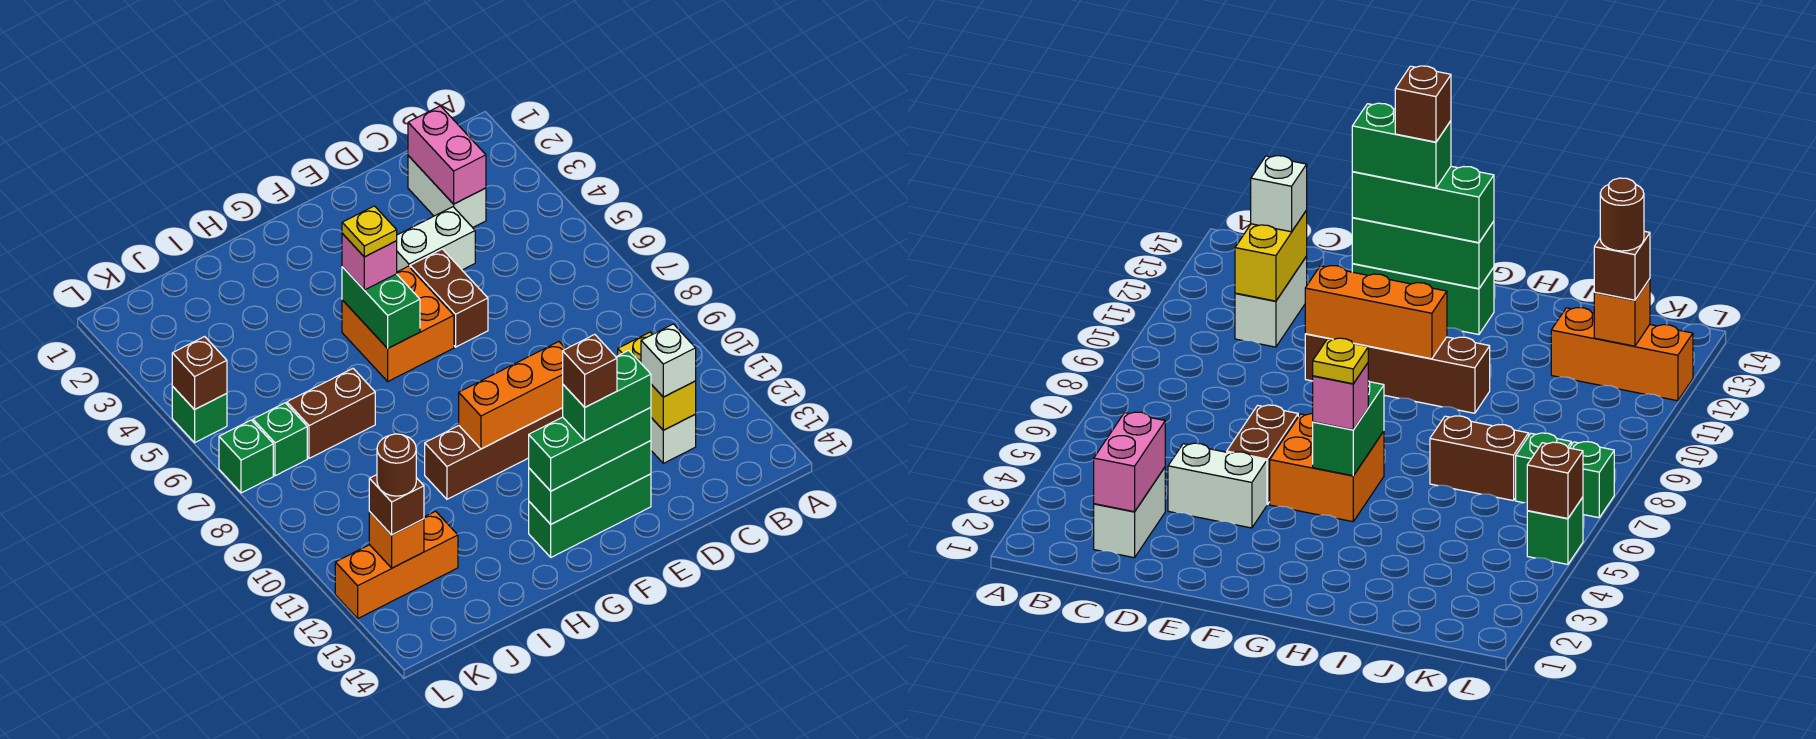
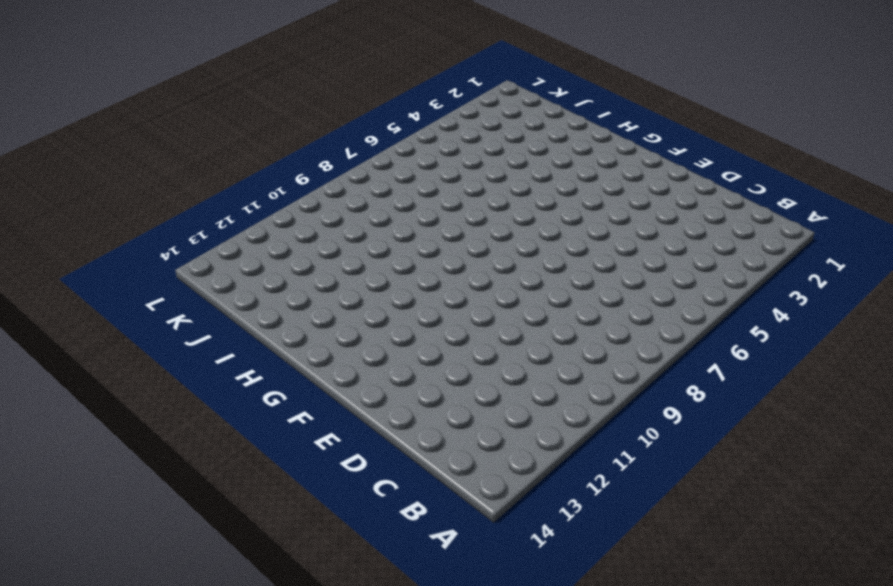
none -> white 1x2 brick [408,156,486,227]
none -> white 1x2 brick [651,414,696,463]
none -> white 1x2 brick [397,207,475,272]

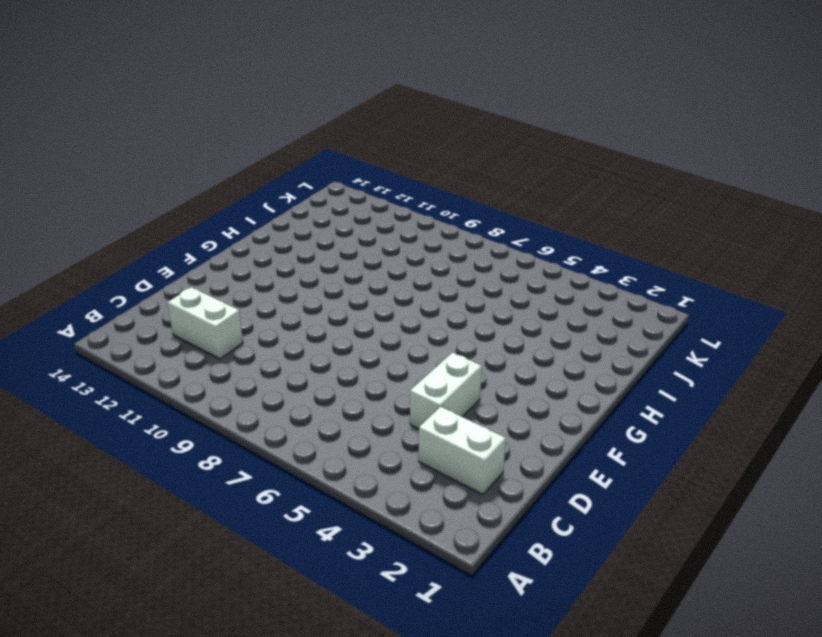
none -> brown 1x2 brick [410,249,488,347]
none -> brown 1x4 brick [425,408,563,499]
none -> green 1x3 brick [529,474,651,557]

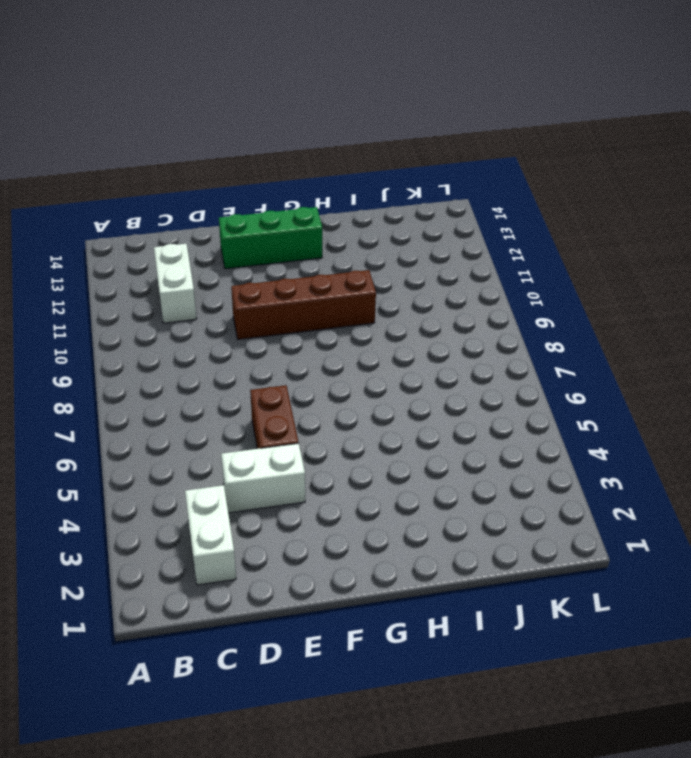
none -> orange 2x2 brick [342,266,454,381]
none -> brown 1x2 brick [287,369,375,458]
none -> orange 1x3 brick [335,511,458,618]

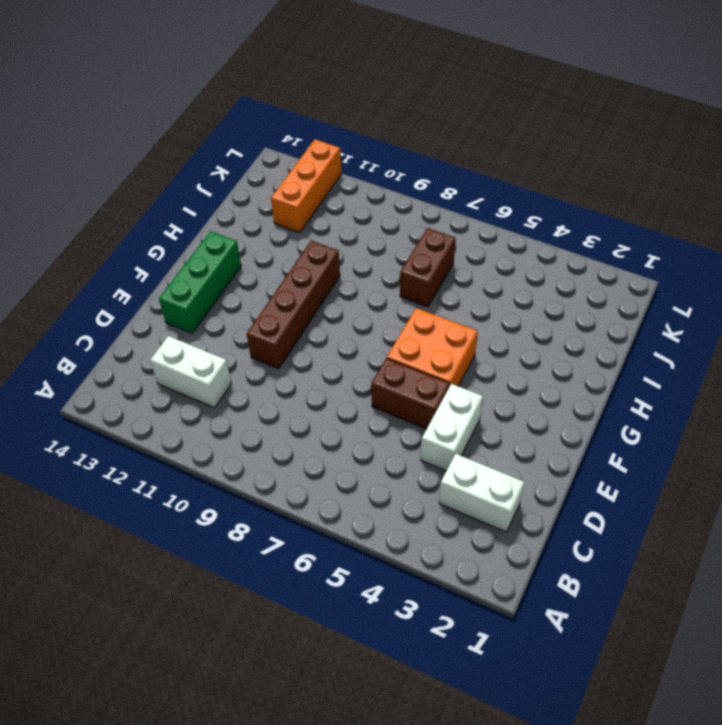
none -> green 1x1 brick [253,403,307,476]
none -> green 1x1 brick [172,386,227,443]
none -> green 1x1 brick [219,420,273,493]

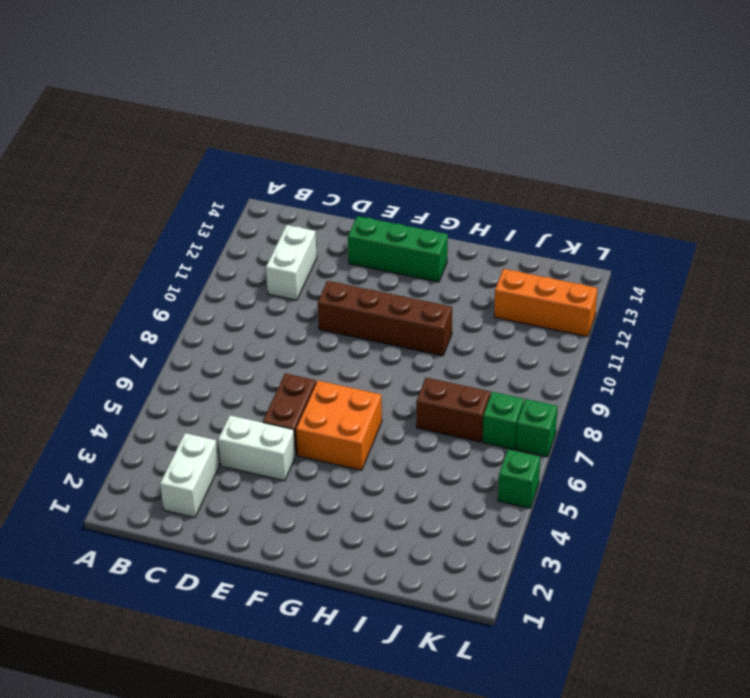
none -> pink 1x2 brick [408,106,486,204]
none -> yellow 1x2 brick [618,332,696,430]
none -> orange 1x3 brick [459,342,566,449]

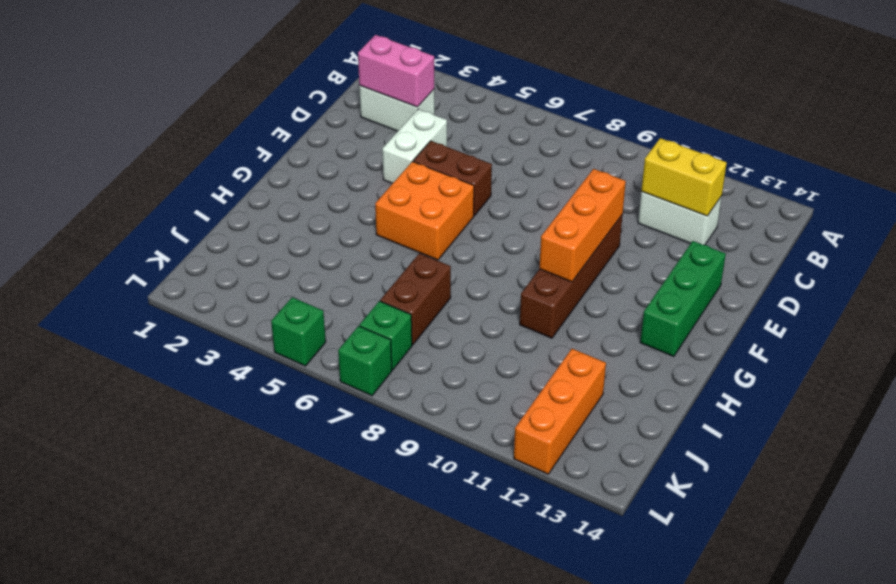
none -> green 1x3 brick [529,441,651,524]
none -> green 1x2 brick [342,267,420,348]
none -> orange 1x1 brick [369,512,424,568]

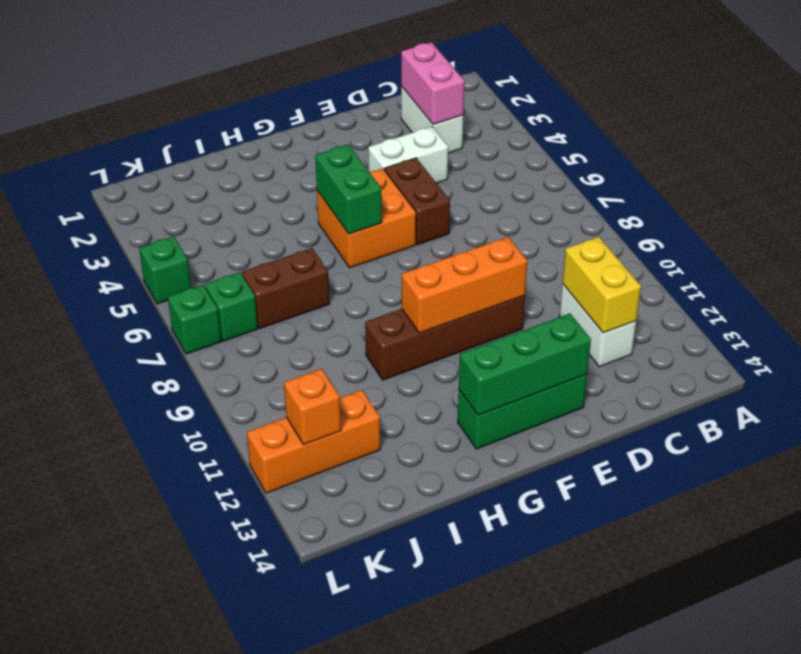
none -> brown 1x1 brick [172,337,227,410]
none -> white 1x1 brick [641,324,696,397]
none -> green 1x3 brick [529,408,651,491]

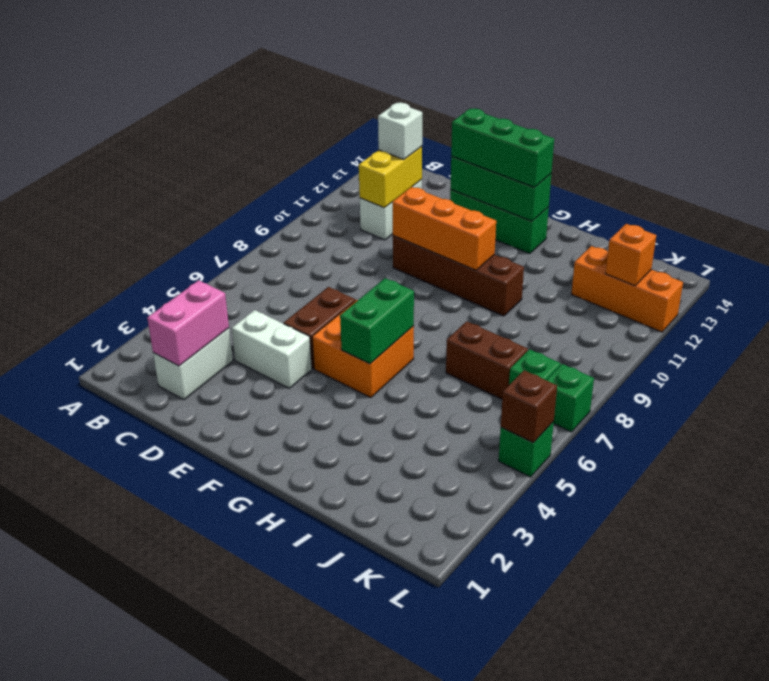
none -> pink 1x1 brick [342,234,397,290]
none -> brown 1x1 brick [369,475,424,535]
none -> green 1x2 brick [563,350,651,441]

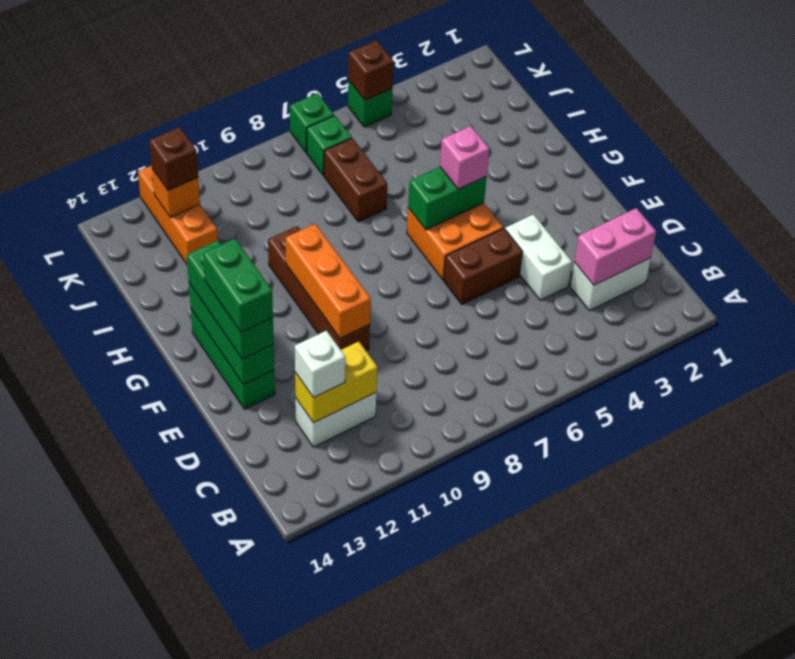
none -> yellow 1x1 plate [342,206,397,257]
none -> brown 1x1 round brick [377,434,416,496]
none -> brown 1x1 brick [563,334,617,407]

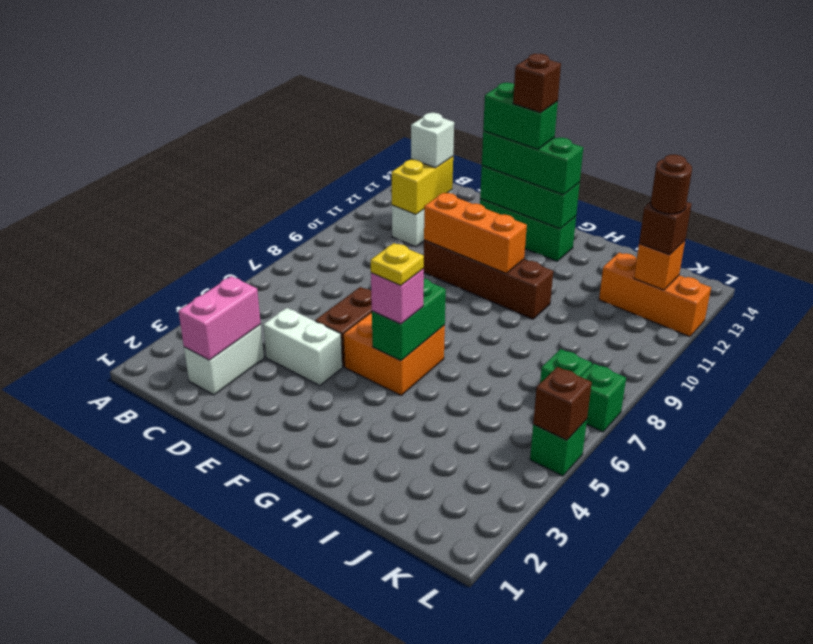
none -> brown 1x2 brick [287,369,375,458]

